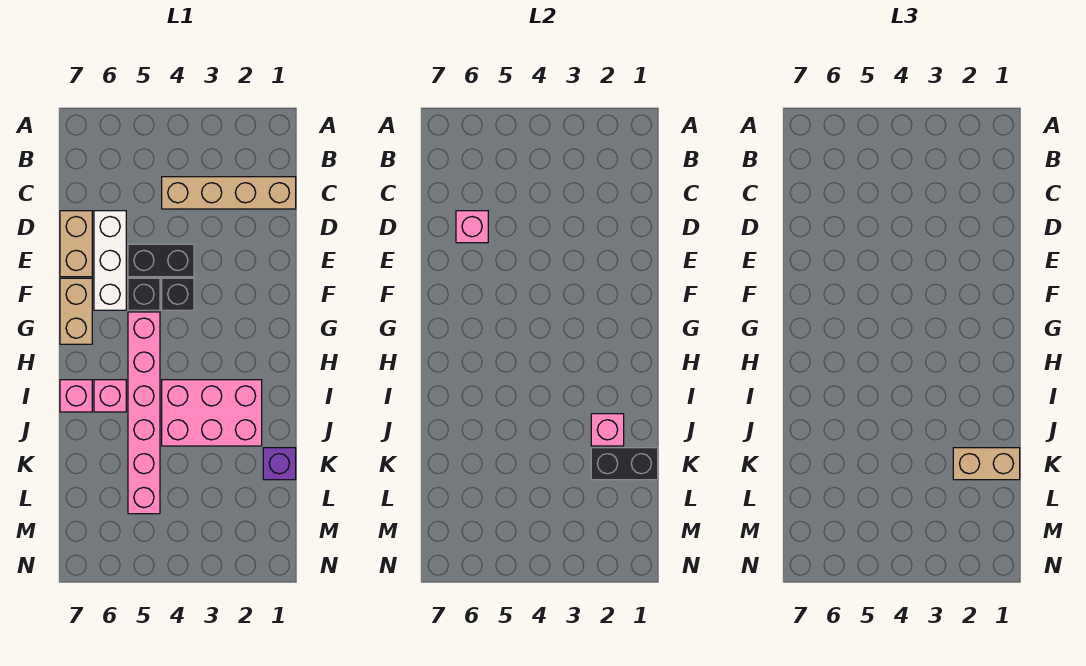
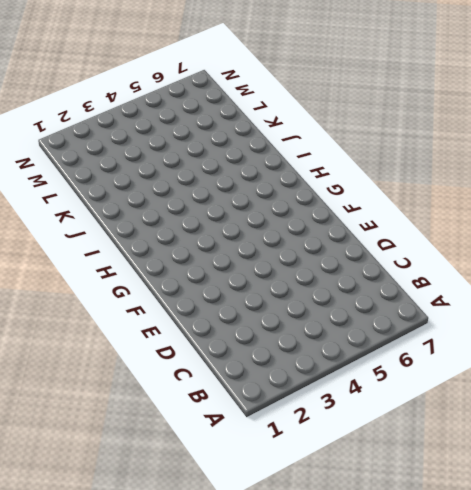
none -> tan 1x4 brick [162,177,296,209]
none -> white 1x3 brick [94,211,126,310]
none -> tan 1x2 brick [60,211,92,277]

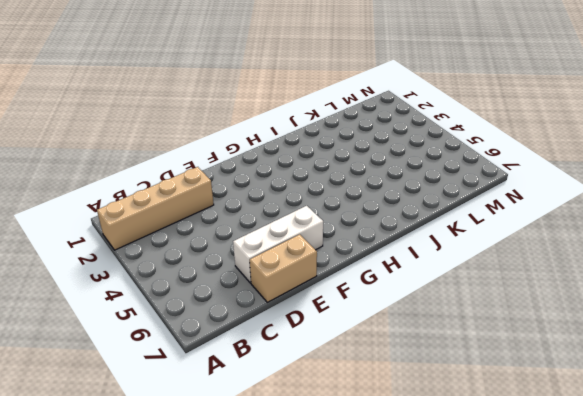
tan 1x4 brick [97,167,214,250] -> tan 1x4 brick turned to [162,177,296,209]
none -> black 1x2 brick [128,244,194,277]
none -> black 1x1 brick [162,278,194,310]
none -> black 1x1 brick [128,278,160,310]

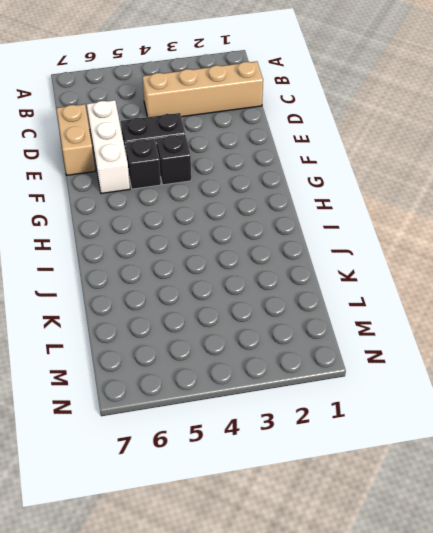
none -> tan 1x2 brick [60,278,92,344]
none -> pink 1x6 brick [128,312,160,514]
none -> pink 2x3 brick [162,380,262,446]

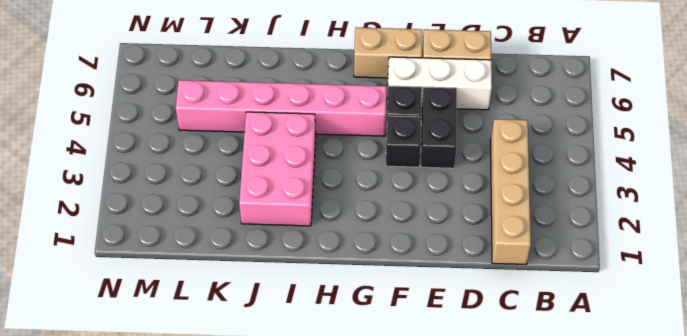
none -> pink 1x1 brick [94,380,126,412]
none -> pink 1x1 brick [60,380,92,412]
none -> purple 1x1 brick [263,448,296,480]

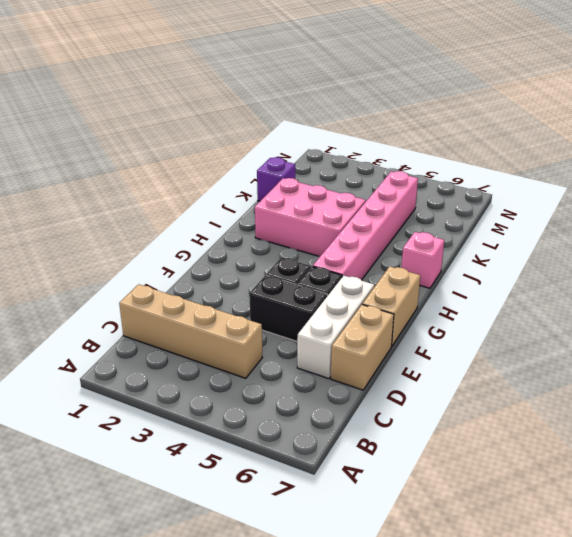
none -> pink 1x1 brick [94,380,126,412]
none -> pink 1x1 brick [456,211,488,243]
none -> pink 1x1 brick [591,414,624,446]

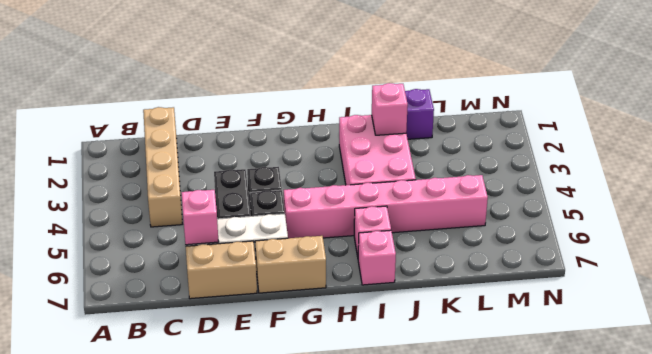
none -> black 1x2 brick [591,448,658,480]
none -> tan 1x2 brick [953,448,1020,480]

